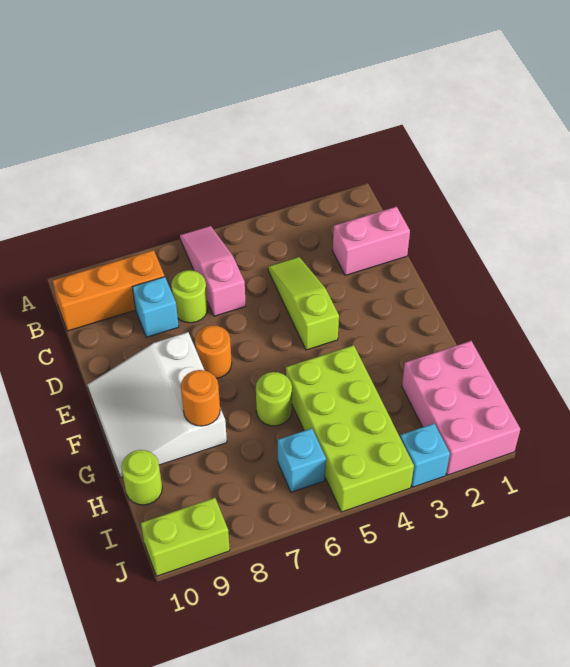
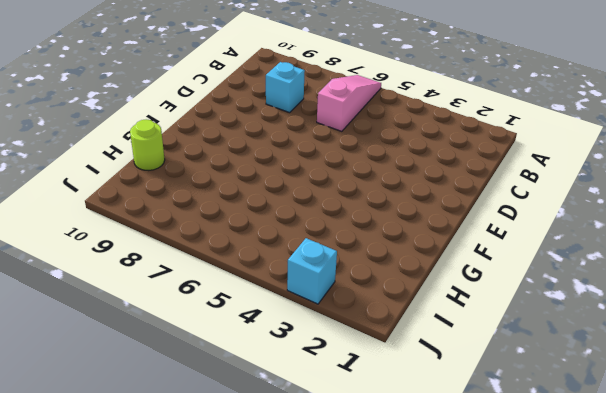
none -> orange 1x3 brick [52,250,165,331]
none -> pink 1x2 brick [333,207,410,276]
none -> lime 1x3 slope [268,257,339,350]

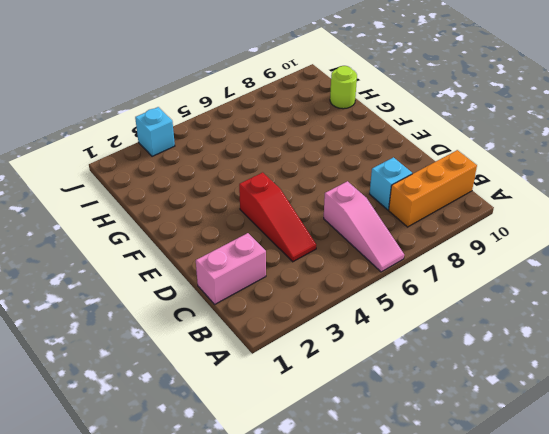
red 1x3 slope [239,172,316,262] -> lime 1x3 slope [268,257,339,350]
none -> lime 1x1 round brick [171,270,208,323]
none -> orange 1x1 round brick [195,325,232,378]
none -> white 3x3 slope [87,332,227,478]

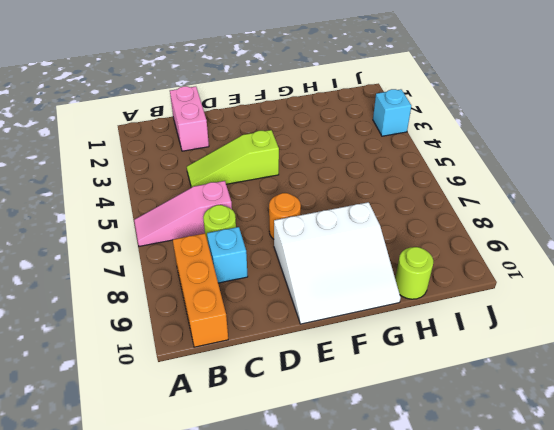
none -> lime 2x4 brick [286,345,414,512]
none -> lime 1x1 round brick [256,372,292,426]
none -> pink 2x3 brick [402,341,520,475]

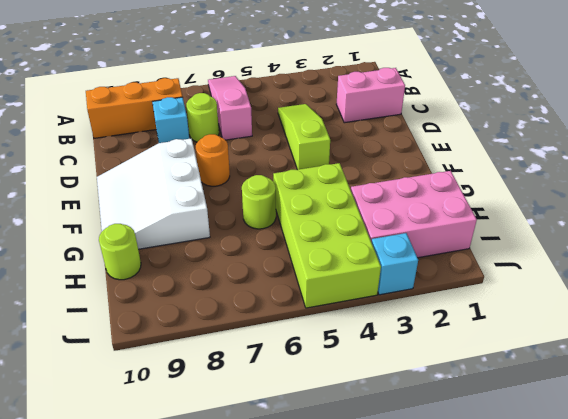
pink 2x3 brick [351,171,477,258] -> pink 2x3 brick turned to [402,341,520,475]
none -> cyan 1x1 brick [278,428,326,492]
none -> lime 1x2 brick [141,498,230,576]
none -> orange 1x1 round brick [181,370,220,426]

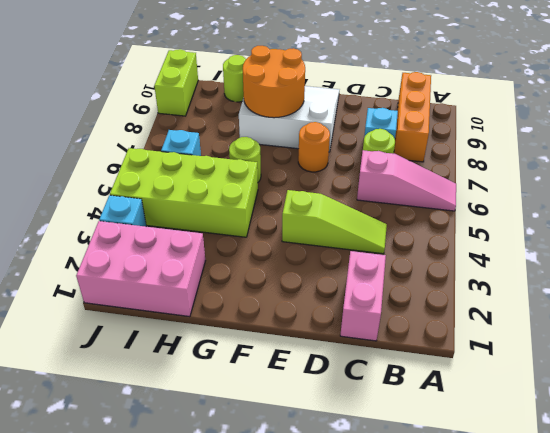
orange 2x2 round brick [243,46,305,118] -> orange 1x1 round brick [181,370,220,426]

